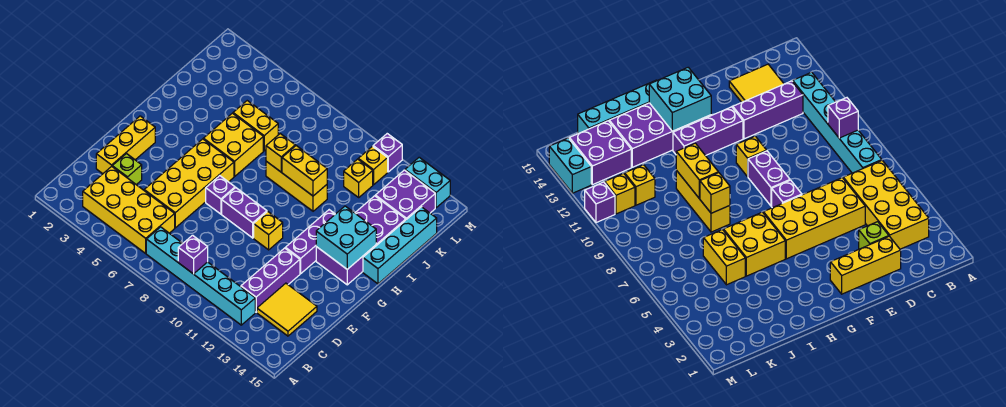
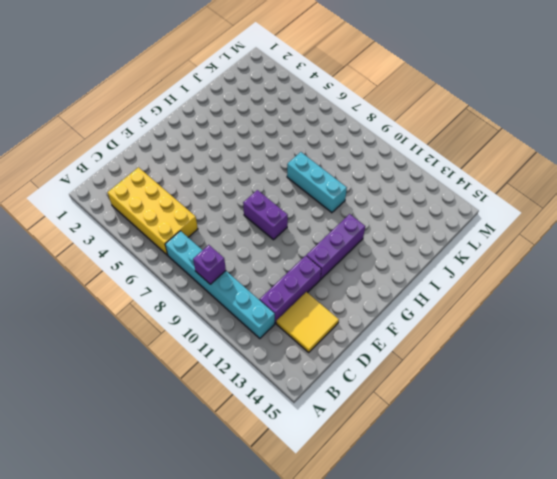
cyan 1x3 brick [287,152,347,213] -> yellow 1x3 brick [266,161,327,211]
none -> yellow 1x3 brick [96,116,155,174]
none -> lime 1x1 brick [112,154,142,185]
none -> yellow 2x4 brick [144,139,234,228]

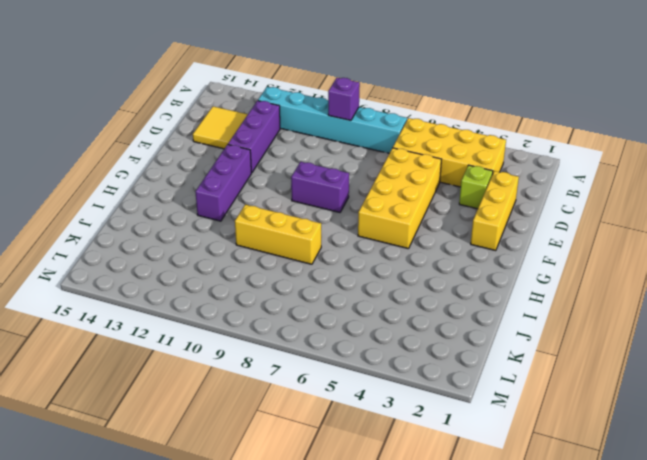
none -> purple 1x1 brick [206,176,235,214]
none -> yellow 1x1 brick [254,211,283,250]
none -> purple 2x4 brick [316,196,406,285]

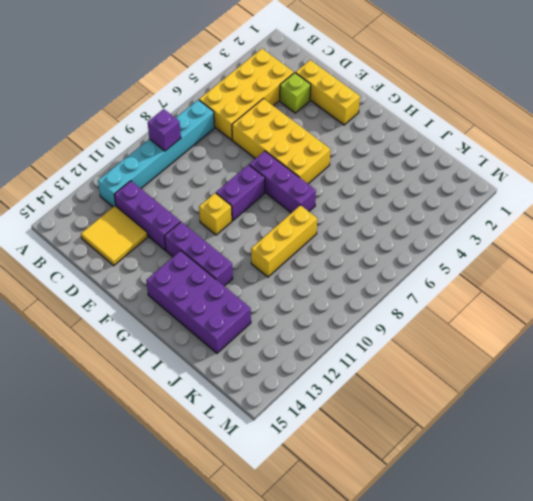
purple 1x3 brick [249,151,316,213] -> purple 1x1 brick [206,176,235,214]
none -> yellow 2x2 brick [203,113,263,176]
none -> cyan 1x4 brick [363,207,437,284]
none -> yellow 1x2 brick [233,101,278,151]

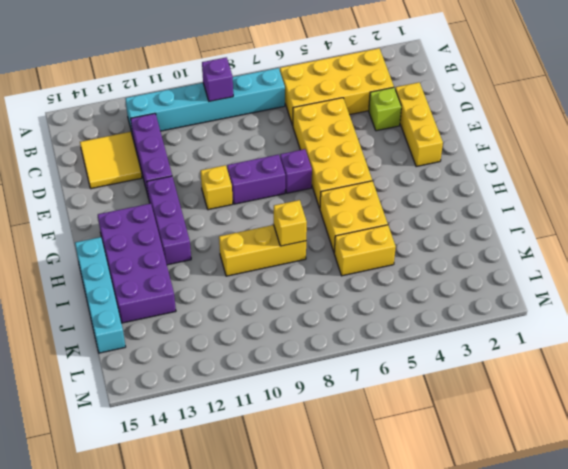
none -> yellow 1x1 brick [344,159,373,197]
none -> purple 2x2 brick [375,170,435,220]
none -> yellow 1x1 brick [358,146,388,185]

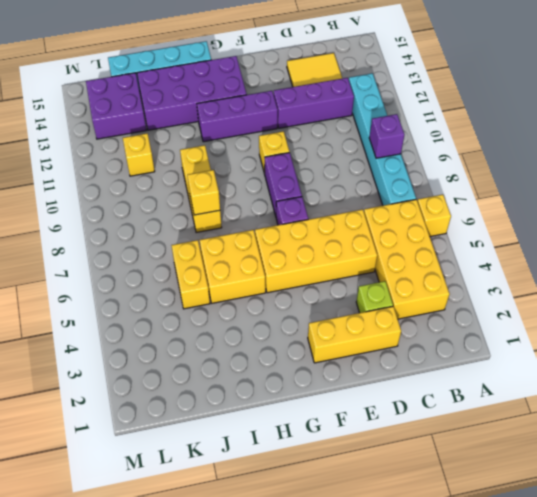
yellow 1x1 brick [417,195,451,237] -> yellow 1x1 brick moved to [358,146,388,185]
none -> purple 1x1 brick [373,134,402,172]
none -> cyan 1x2 brick [405,157,450,208]
none -> cyan 2x2 brick [316,206,376,269]

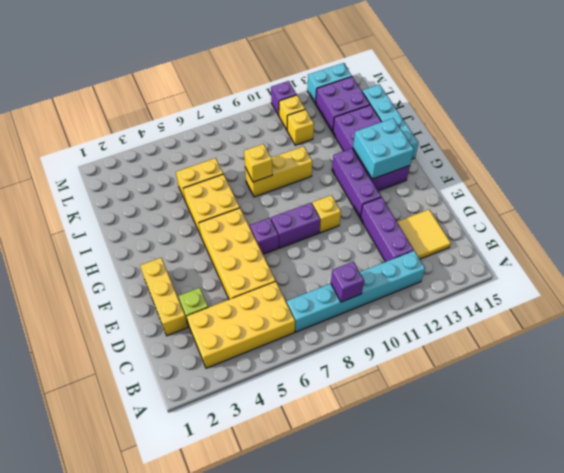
none -> yellow 1x2 brick [282,146,327,196]

